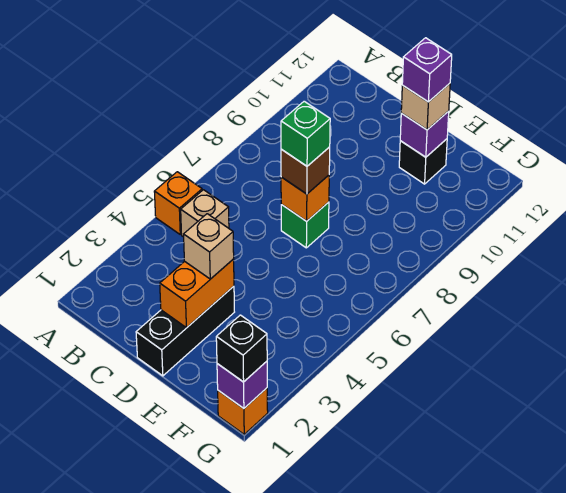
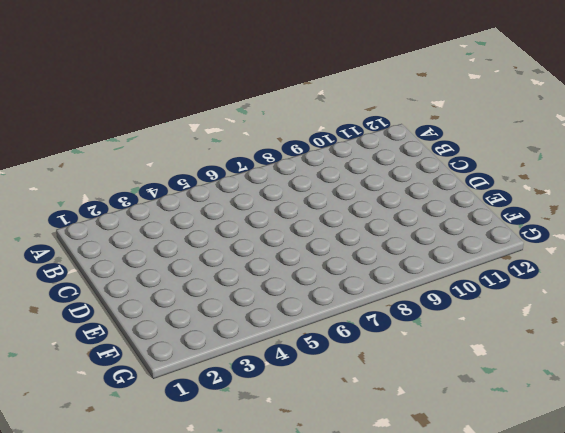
none -> orange 1x1 brick [154,172,202,234]
none -> tan 1x1 brick [181,190,229,237]
none -> black 1x3 brick [136,286,234,376]

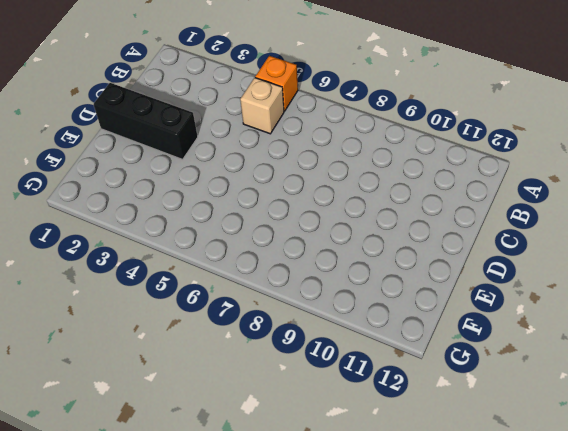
none -> green 1x1 brick [281,202,329,248]
none -> black 1x1 brick [399,139,447,184]
none -> orange 1x1 brick [218,388,268,434]

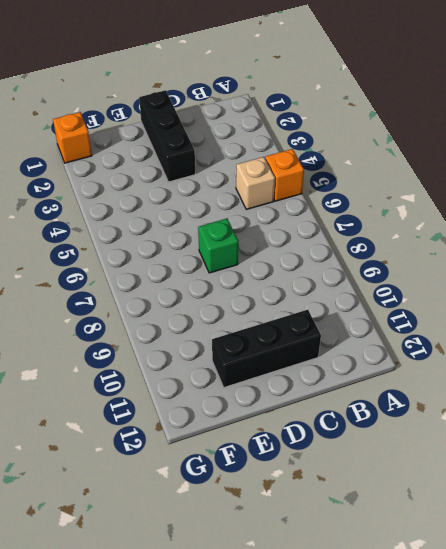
black 1x3 brick [212,310,321,387] -> black 1x1 brick [399,139,447,184]
none -> orange 1x2 brick [160,259,234,328]
none -> orange 1x1 brick [281,175,329,221]
none -> purple 1x1 brick [400,111,449,157]

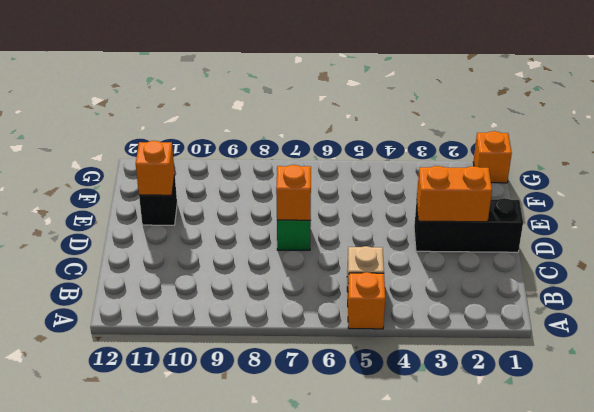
orange 1x1 brick [136,141,175,195] -> purple 1x1 brick [400,111,449,157]
none -> purple 1x1 brick [217,361,267,408]
none -> tan 1x1 brick [184,214,234,279]
none -> brown 1x1 brick [281,147,330,194]

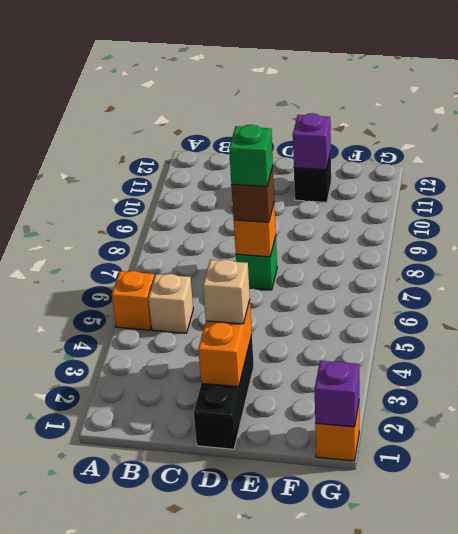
none -> tan 1x1 brick [401,83,450,130]
none -> black 1x1 brick [216,315,267,382]
none -> purple 1x1 brick [402,38,452,102]

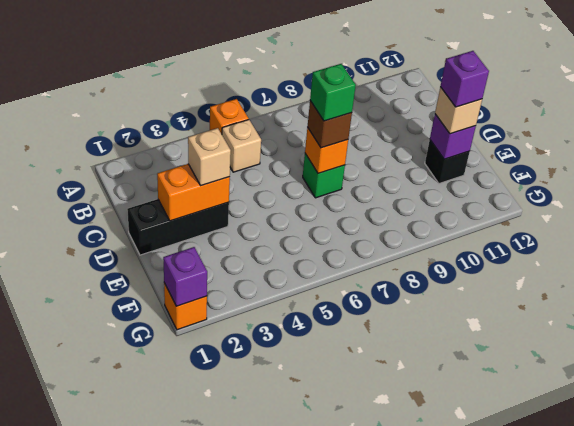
none -> black 1x1 brick [216,315,267,382]

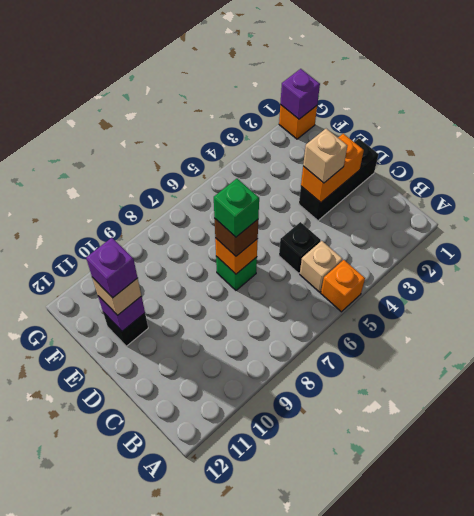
black 1x1 brick [279,222,321,273] -> black 1x1 brick moved to [216,315,267,382]

